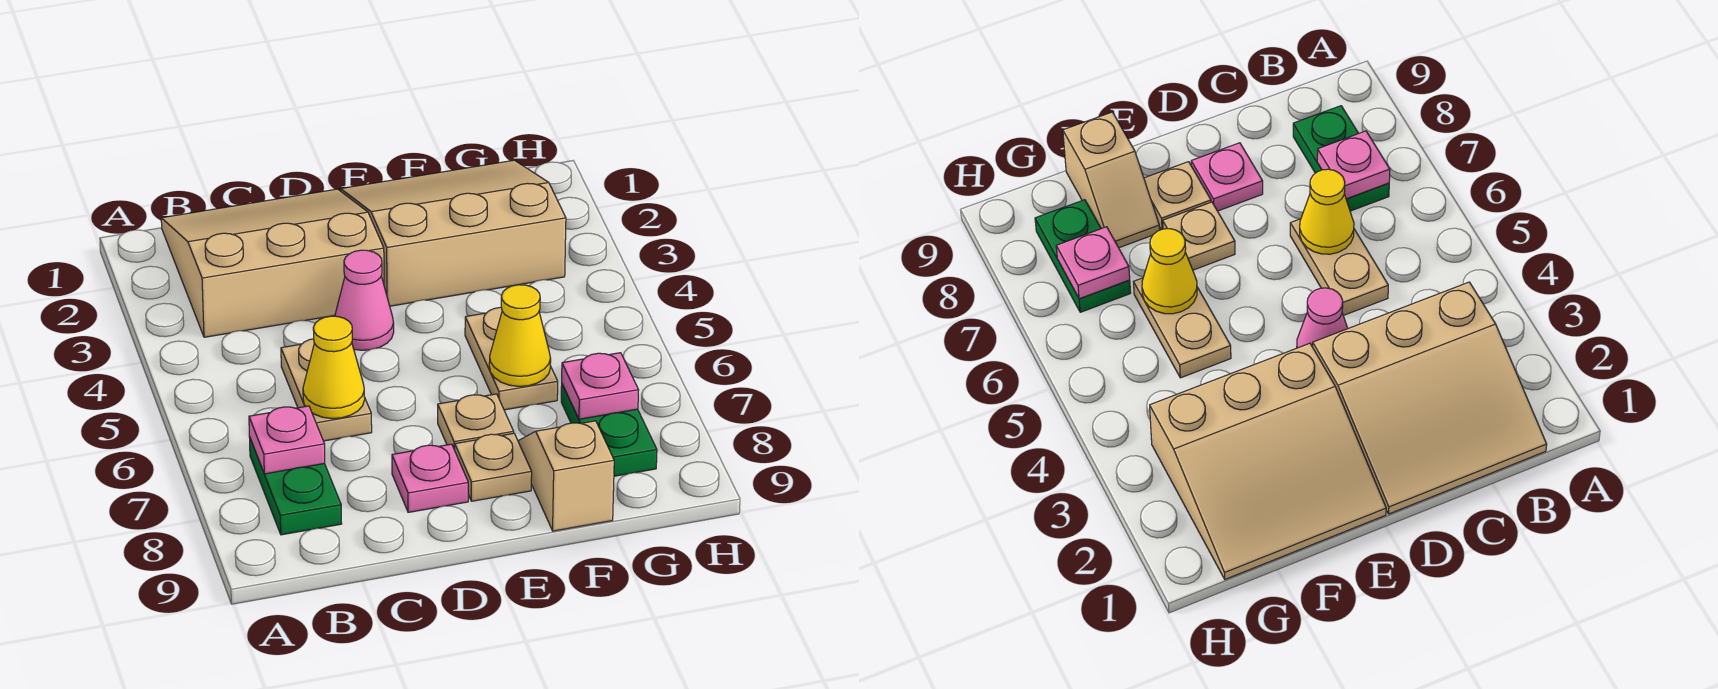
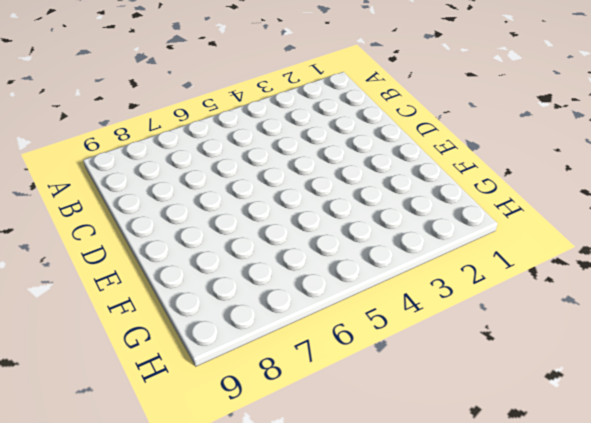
none -> tan 3x3 slope [161,189,384,337]
none -> green 1x2 plate [249,437,342,535]
none -> tan 1x2 plate [281,339,372,441]

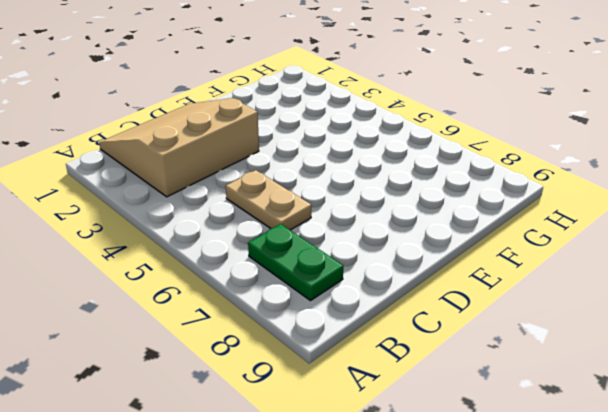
none -> pink 1x1 cone [335,250,394,350]
none -> pink 1x1 plate [392,444,468,512]
none -> tan 3x3 slope [340,160,566,306]

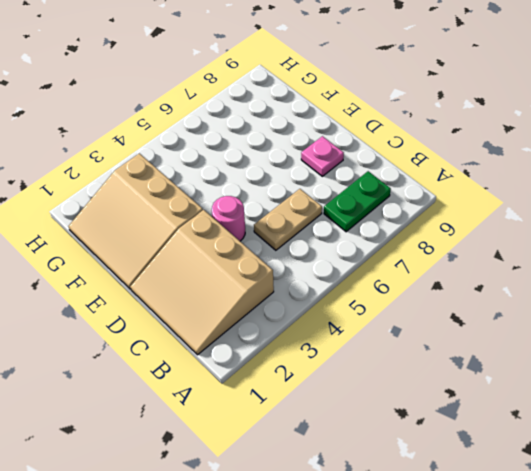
pink 1x1 round brick [212,196,245,241] -> pink 1x1 cone [335,250,394,350]
none -> tan 1x1 plate [438,394,514,450]
none -> tan 1x1 plate [455,433,532,501]
none -> tan 1x2 plate [465,307,558,410]

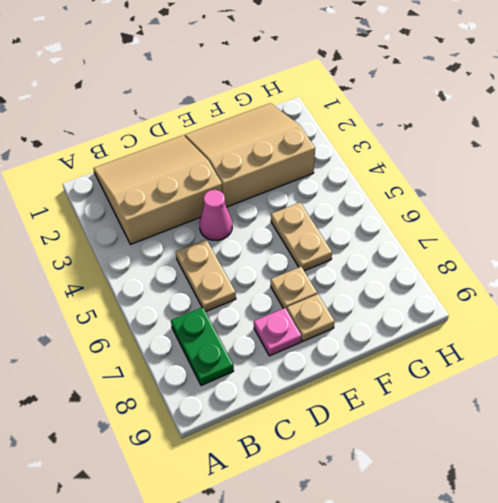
none -> tan 1x2 slope [518,421,614,531]
none -> green 1x2 plate [561,384,657,476]
none -> pink 1x1 plate [249,406,325,474]

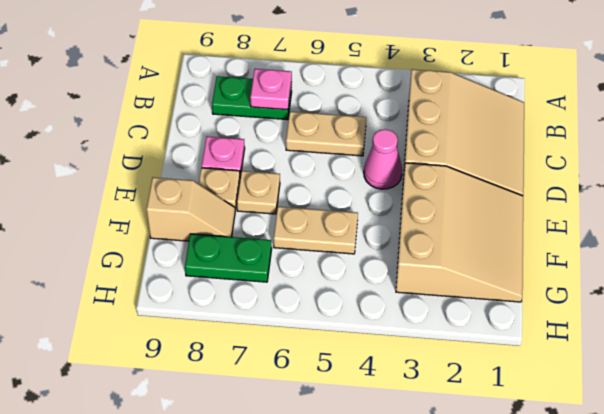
none -> yellow 1x1 cone [303,316,365,419]
none -> yellow 1x1 cone [489,285,551,386]
none -> pink 1x1 plate [562,353,639,419]

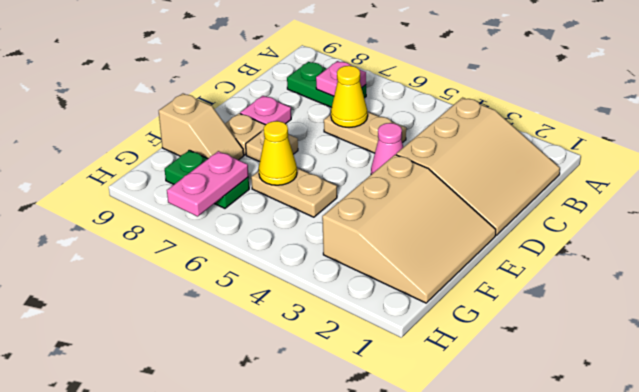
pink 1x2 plate [167,151,249,217] -> pink 1x1 plate [562,353,639,419]

